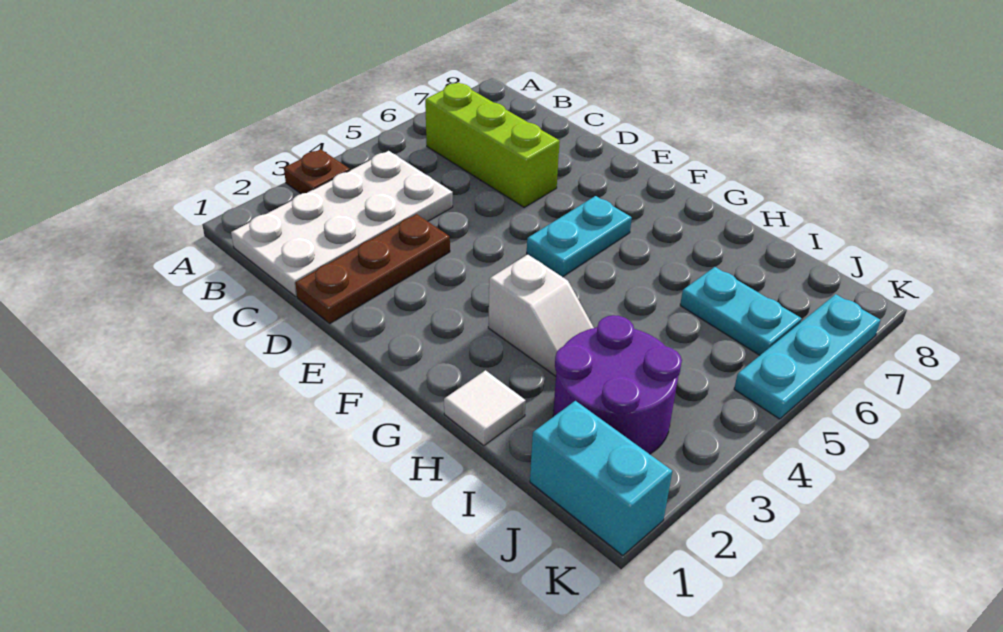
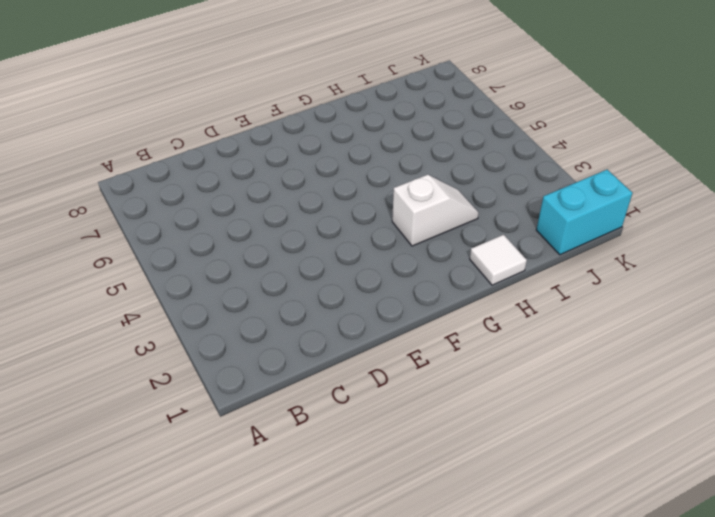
none -> brown 1x1 plate [284,149,350,194]
none -> white 2x4 plate [231,151,453,296]

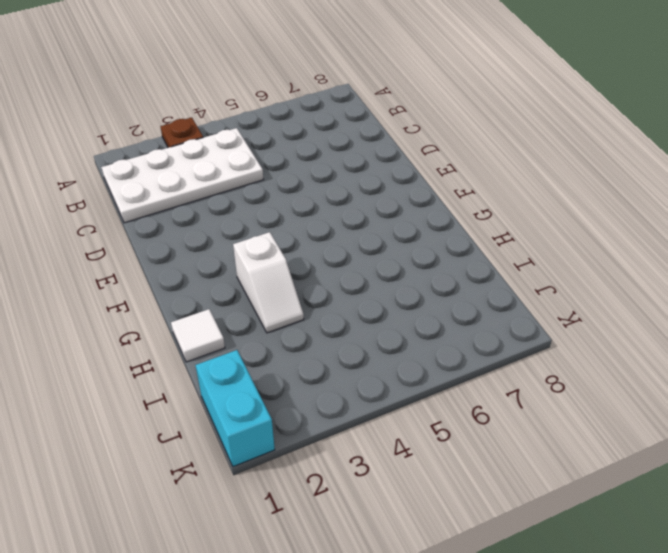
none -> lime 1x3 brick [425,83,560,207]
none -> brown 1x3 plate [295,214,450,323]

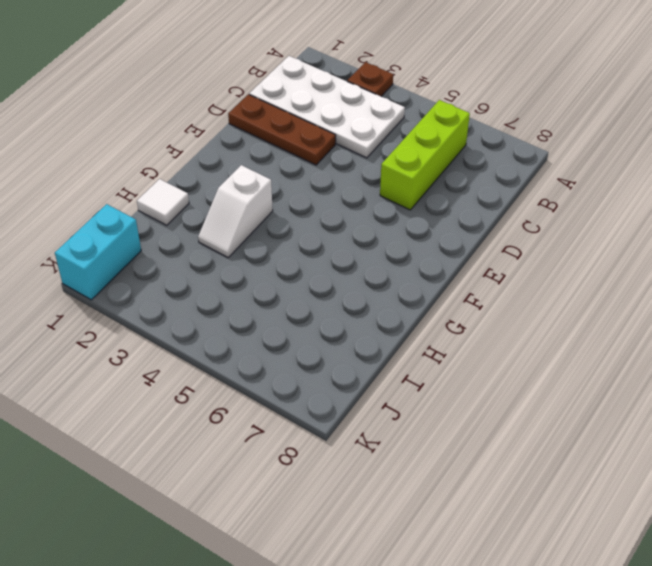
none -> cyan 1x2 plate [527,196,632,277]
none -> purple 2x2 round brick [553,315,682,454]

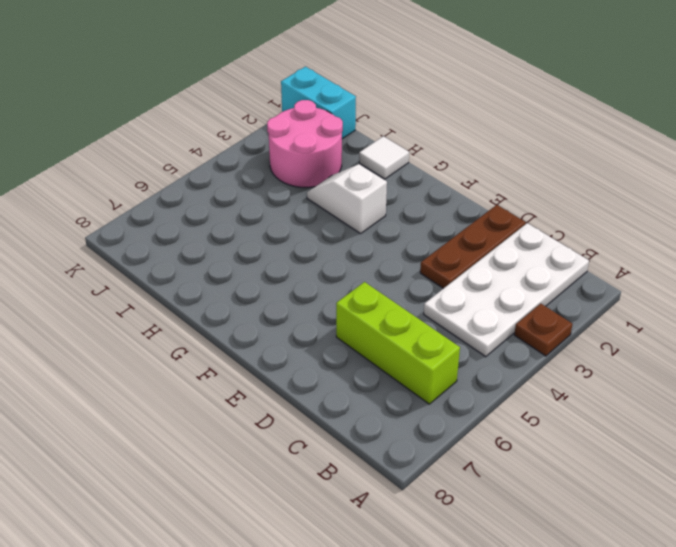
pink 2x2 round brick [267,100,343,187] -> purple 2x2 round brick [553,315,682,454]
none -> cyan 1x2 plate [527,196,632,277]
none -> cyan 1x2 plate [680,267,802,355]

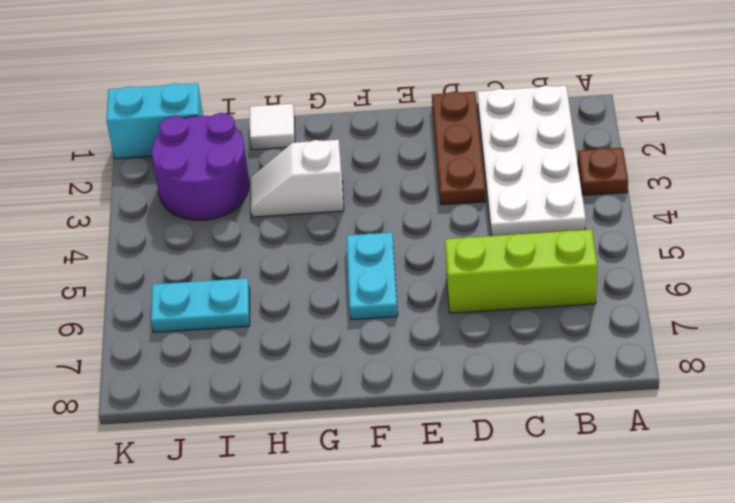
none -> cyan 1x3 plate [734,294,881,419]

